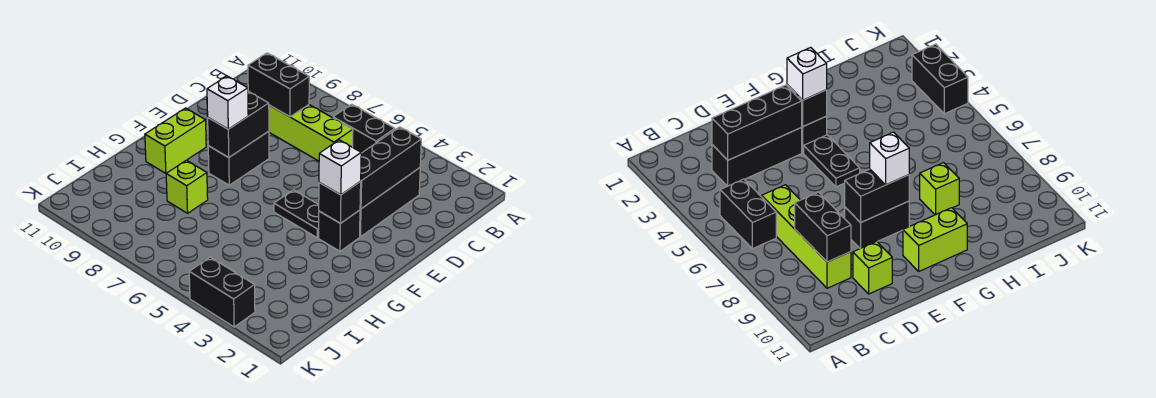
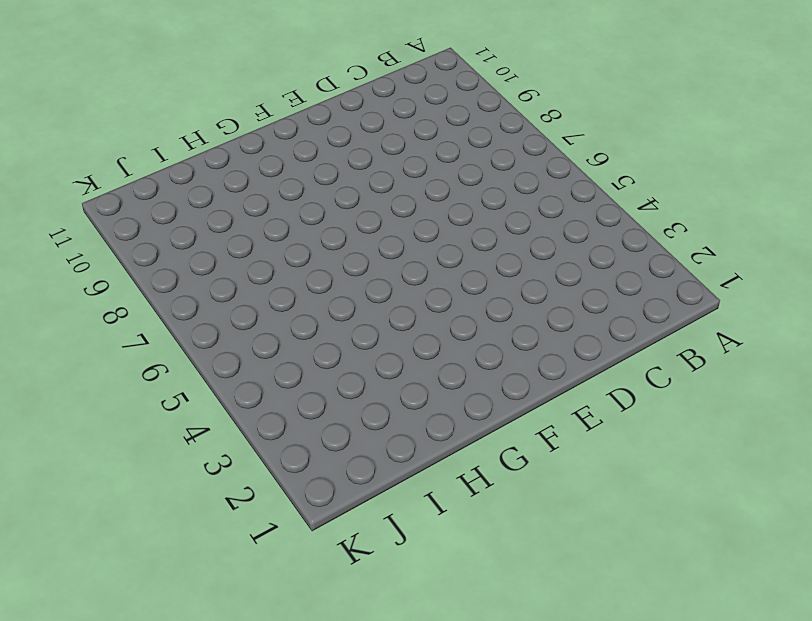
none -> black 1x2 brick [333,104,395,153]
none -> black 1x3 brick [360,168,420,237]
none -> lime 1x4 brick [269,105,353,161]

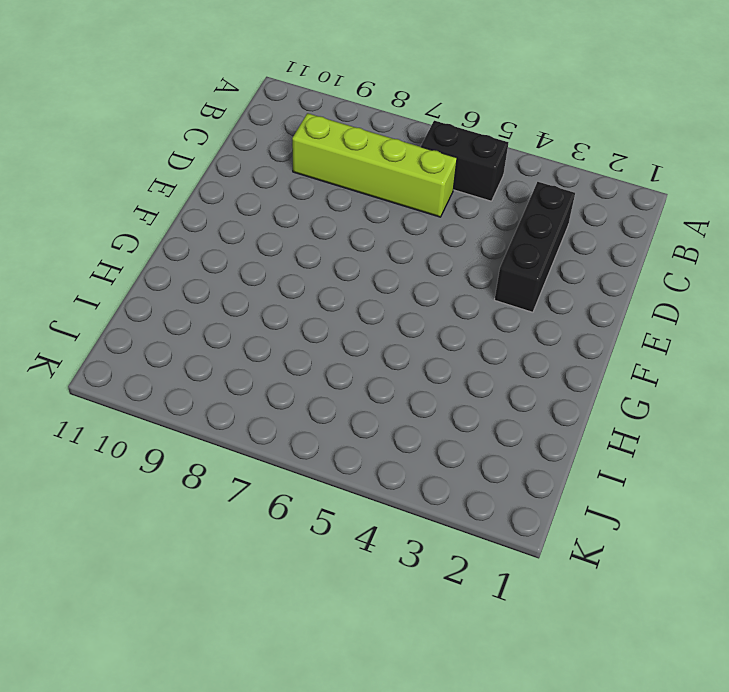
none -> lime 1x1 brick [853,241,892,294]
none -> black 1x2 brick [208,131,269,185]
none -> black 1x1 brick [319,210,360,251]

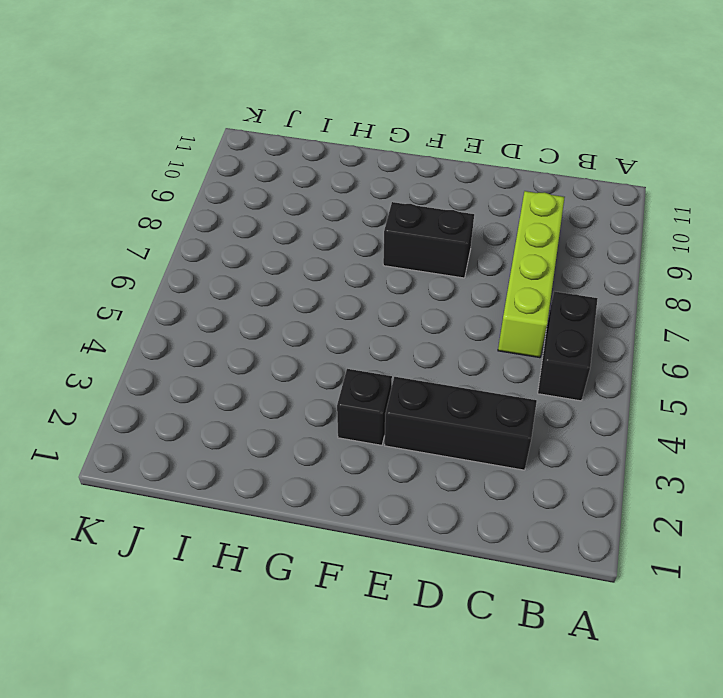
none -> lime 1x1 brick [853,241,892,294]
none -> black 1x2 plate [274,190,319,238]
none -> lime 1x2 brick [145,108,206,173]

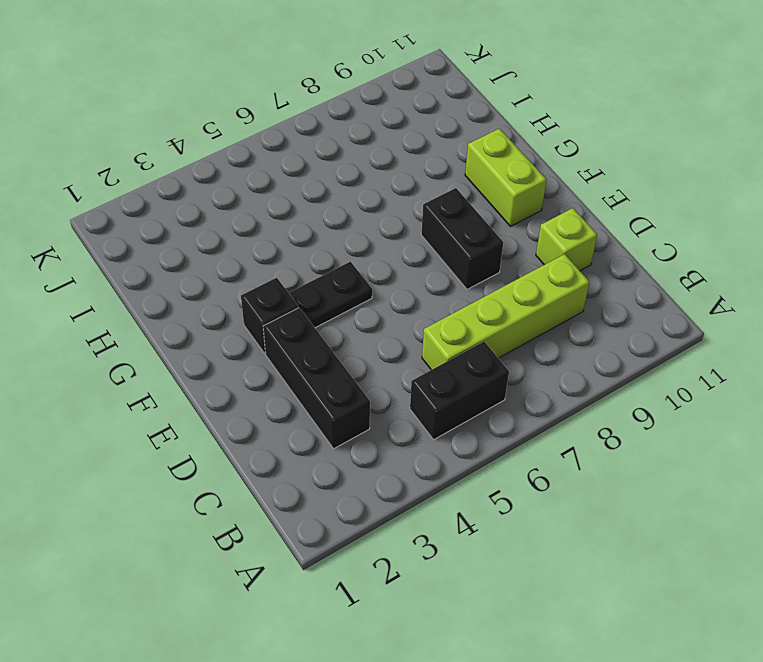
none -> lime 1x1 brick [166,160,208,213]
none -> black 1x2 brick [189,257,255,327]
none -> black 1x3 brick [360,127,421,209]

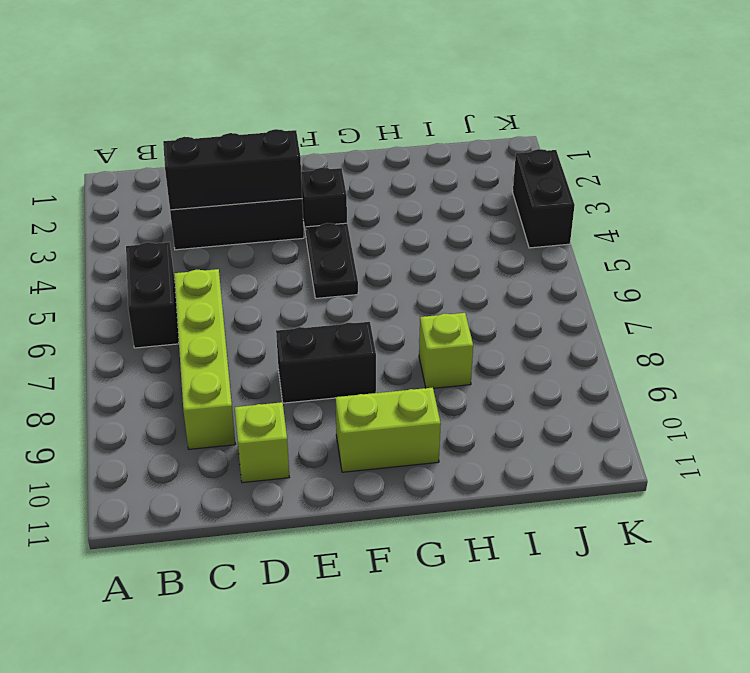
none -> black 1x2 brick [248,53,309,117]
none -> black 1x2 brick [208,91,269,157]
none -> black 1x1 brick [319,182,361,223]

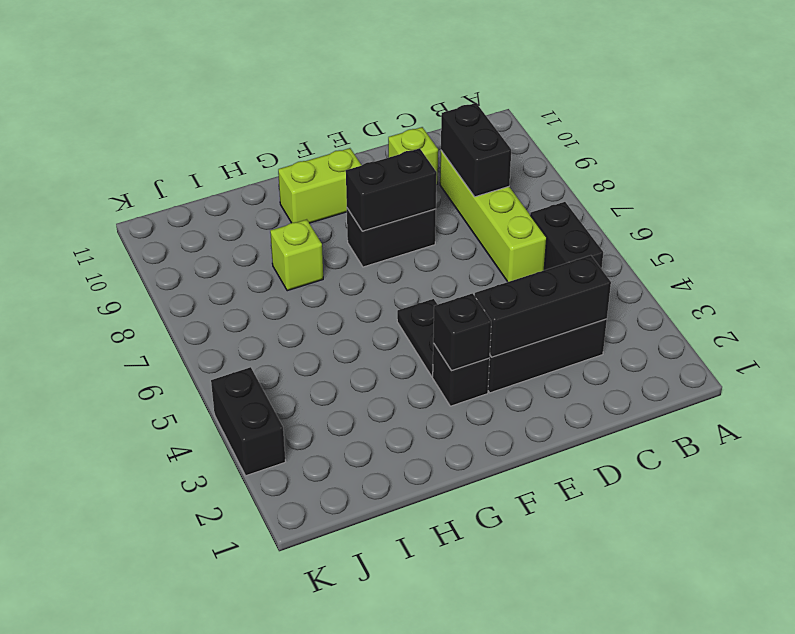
none -> white 1x1 brick [319,140,361,195]
none -> white 1x1 brick [207,76,248,129]

